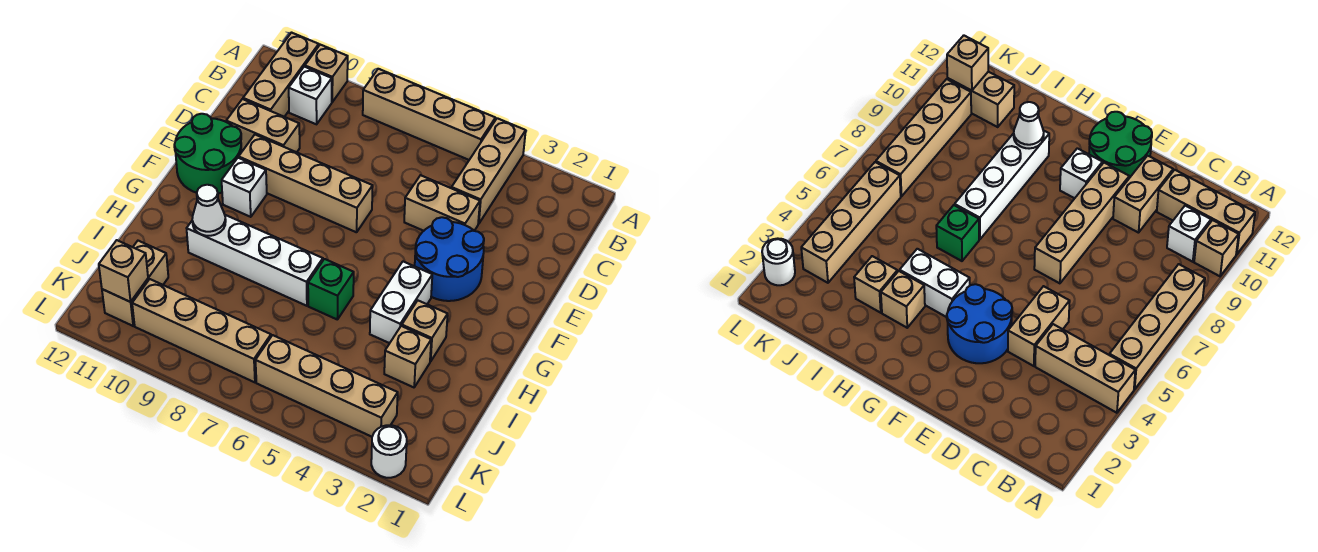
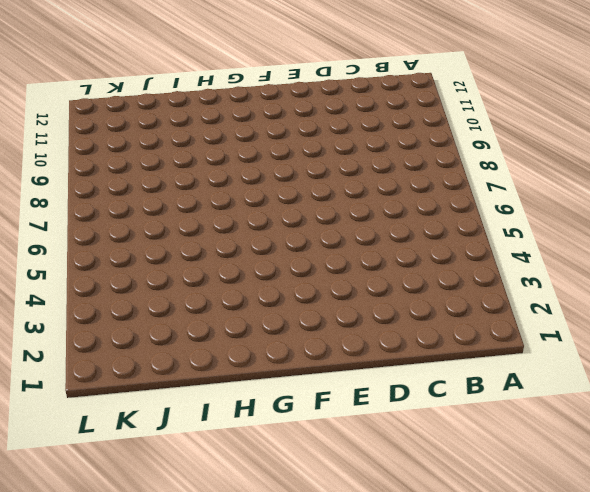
none -> tan 1x3 brick [452,118,526,224]
none -> tan 1x4 brick [363,69,495,160]
none -> tan 1x1 brick [305,45,348,102]

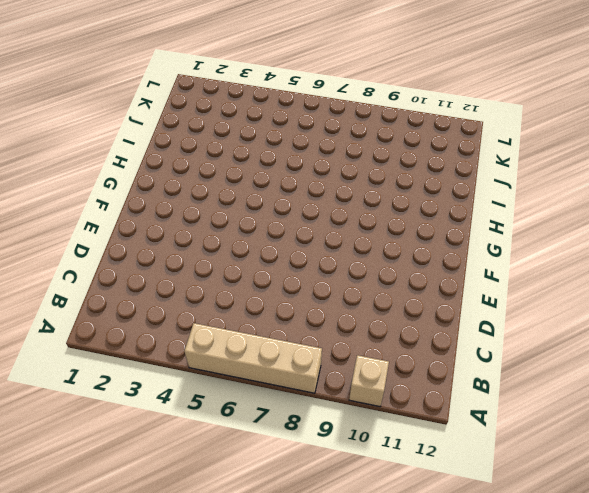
none -> tan 1x3 brick [452,118,526,224]
none -> tan 1x3 brick [243,33,319,117]
none -> white 1x1 brick [289,67,332,124]

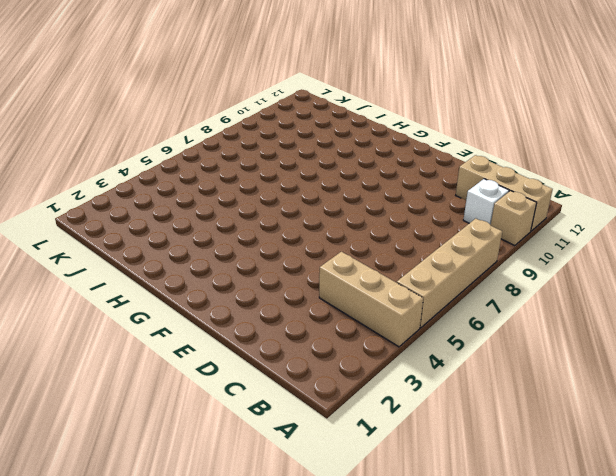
none -> tan 1x2 brick [404,175,480,231]
none -> tan 1x2 brick [226,99,300,152]
none -> blue 2x2 round brick [415,217,484,301]

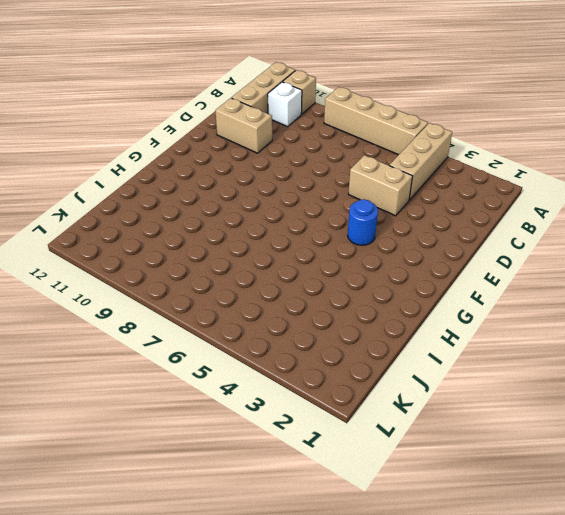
blue 1x1 round brick [348,199,378,245] -> blue 2x2 round brick [415,217,484,301]
none -> tan 1x4 brick [239,135,373,232]
none -> green 2x2 round brick [174,114,242,194]
none -> white 1x1 brick [222,158,267,217]

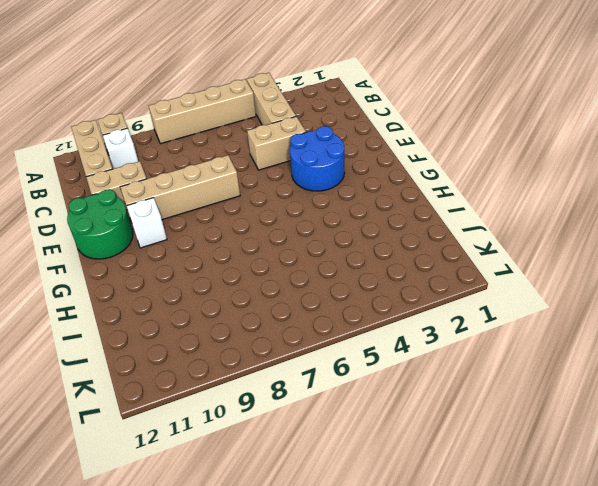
none -> white 1x2 brick [370,262,432,343]
none -> tan 1x1 brick [402,301,448,362]
none -> green 1x1 brick [308,259,354,319]

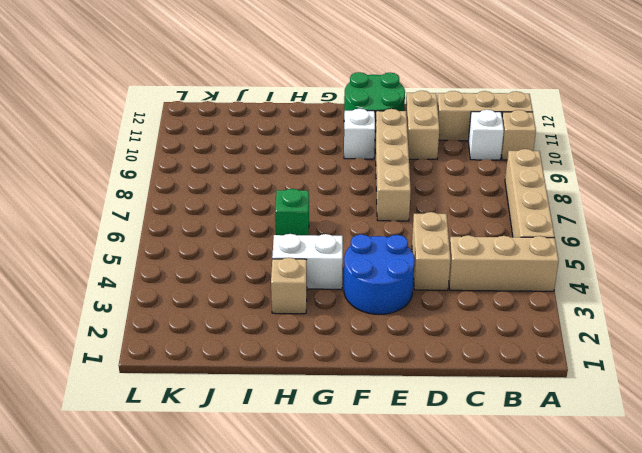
none -> white 1x4 brick [187,215,323,306]
none -> tan 1x1 brick [384,326,431,387]
none -> tan 1x2 brick [102,241,168,326]

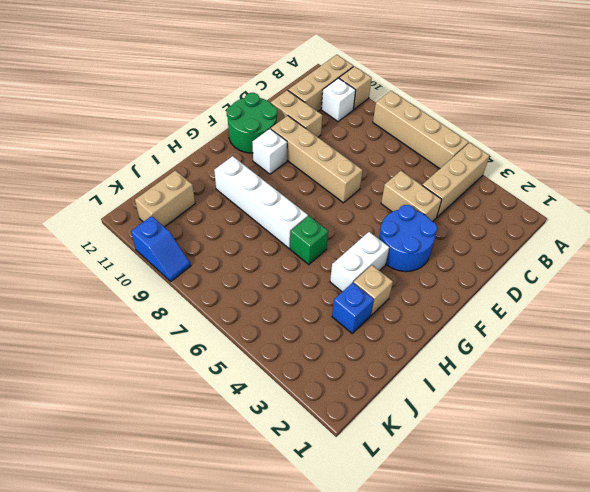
blue 1x1 brick [332,283,374,333] -> tan 1x1 brick [384,326,431,387]
blue 1x2 slope [131,216,191,281] -> none
none -> tan 1x4 brick [256,335,398,437]
none -> tan 1x4 brick [132,279,271,382]
none -> white 1x1 round brick [371,425,407,478]

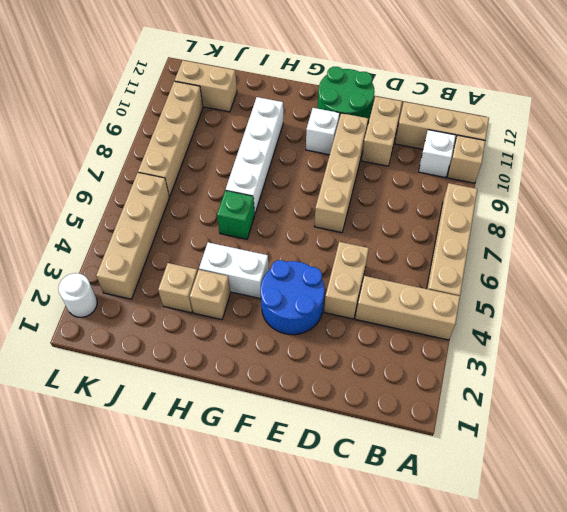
none -> white 1x1 cone [192,185,226,236]
none -> tan 1x1 brick [99,240,148,302]

